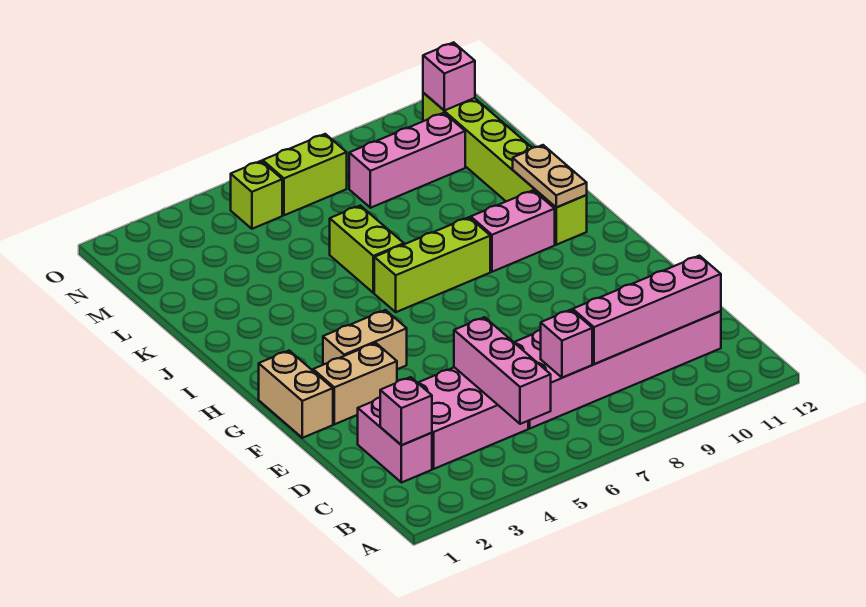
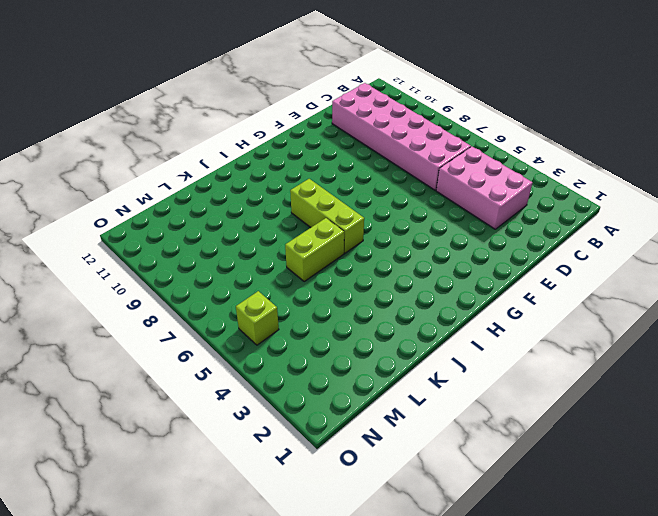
none -> pink 1x2 brick [358,398,432,483]
none -> tan 1x2 brick [259,351,333,438]
none -> tan 1x2 brick [313,343,397,424]

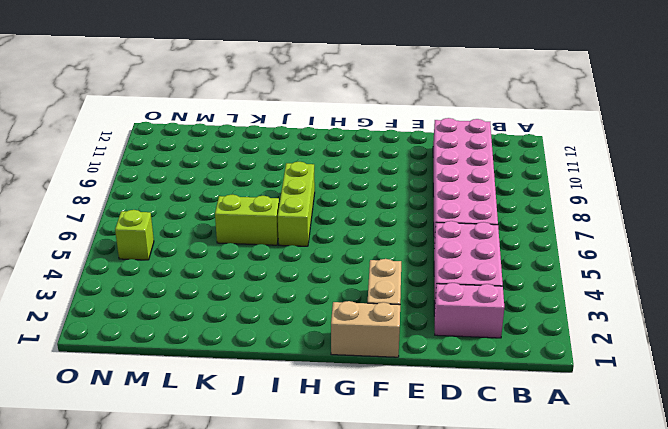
none -> tan 1x2 brick [323,310,407,369]
none -> pink 1x2 brick [471,190,555,272]
none -> lime 1x6 brick [423,93,587,245]

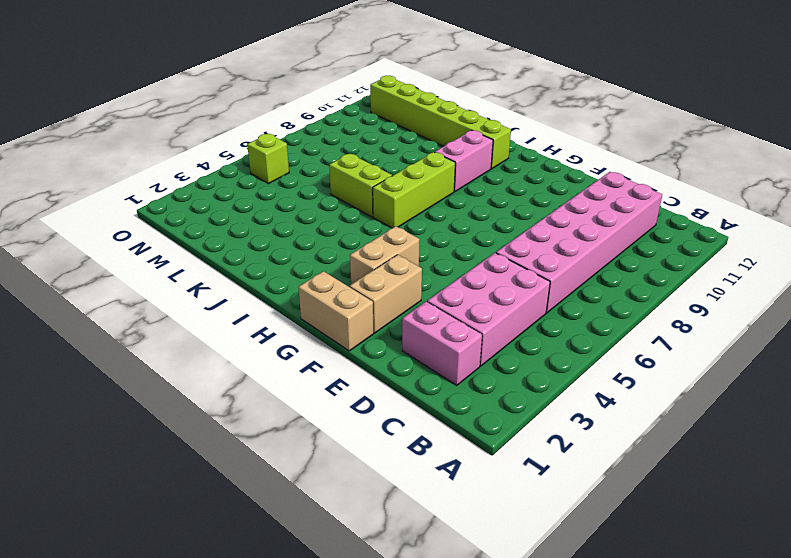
none -> pink 1x3 brick [349,113,465,208]
none -> lime 1x2 brick [263,134,347,215]
none -> pink 1x3 brick [454,317,551,424]

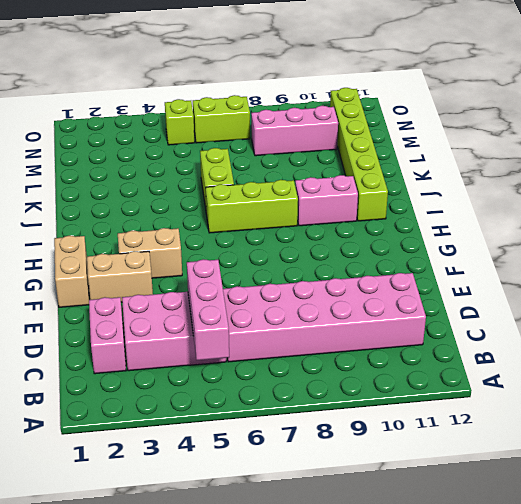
none -> pink 1x1 brick [380,377,432,445]
none -> pink 1x1 brick [541,310,592,378]
none -> pink 1x4 brick [573,256,721,364]

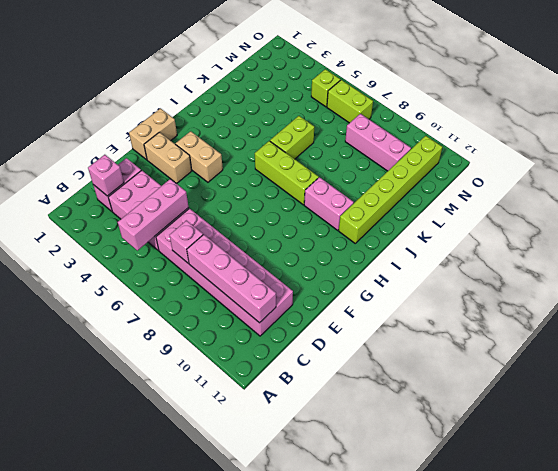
none -> tan 1x2 plate [513,145,587,207]
none -> pink 1x1 brick [423,42,475,111]

